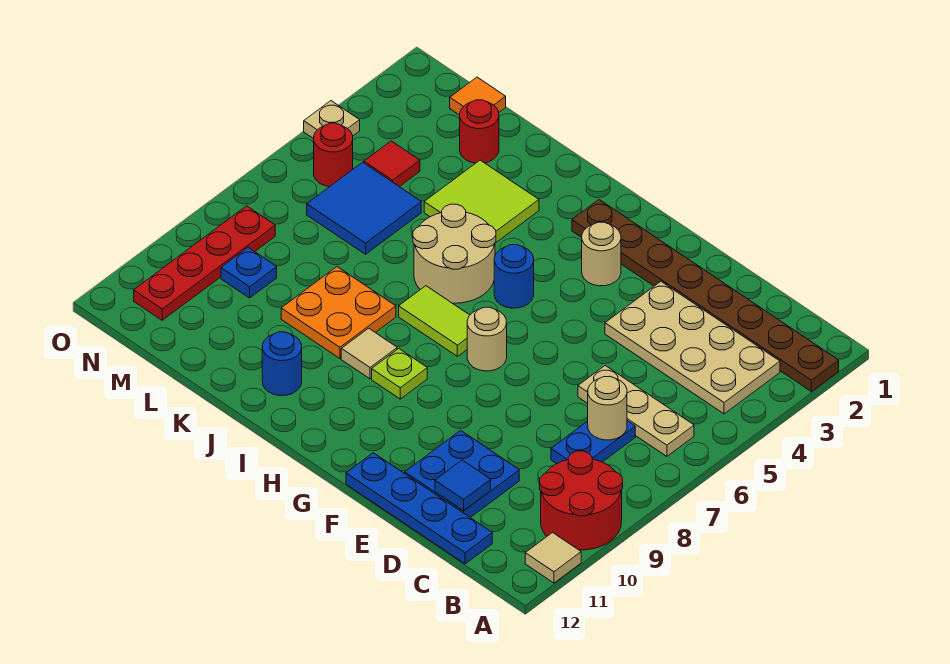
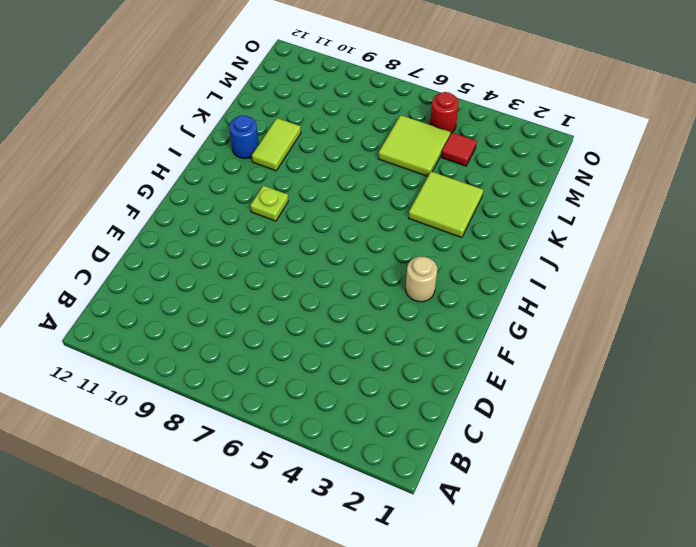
lime 1x2 tile [252,118,301,171] -> lime 1x2 tile moved to [399,286,470,356]
lime 2x2 tile [378,115,451,176] -> blue 2x2 tile [307,162,421,254]
none -> brown 1x8 plate [572,200,839,391]
none -> red 2x2 round brick [540,451,623,550]
none -> tan 1x1 tile [525,533,581,583]

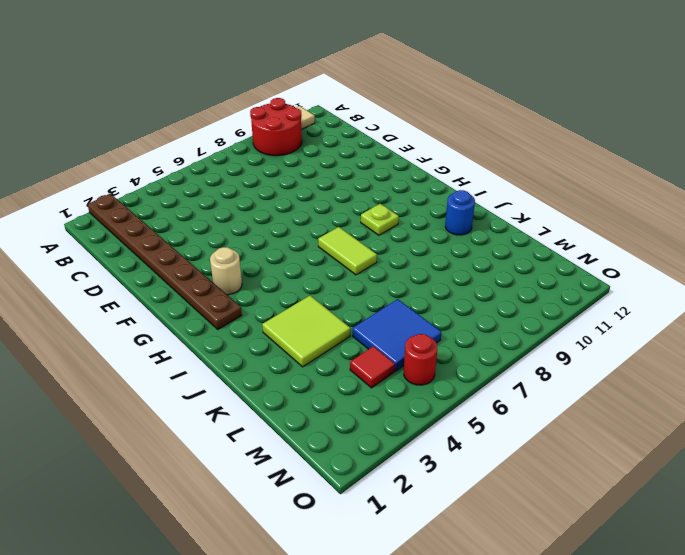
none -> tan 2x4 plate [605,282,780,414]
none -> tan 1x3 plate [578,366,694,456]
none -> blue 1x2 plate [551,421,635,464]

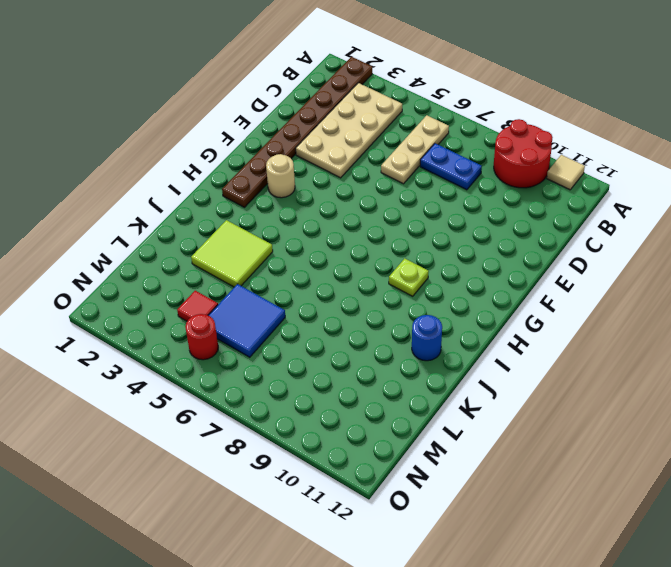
none -> blue 1x4 plate [346,453,492,564]
none -> blue 2x2 plate [405,430,519,518]
none -> tan 1x1 round brick [467,307,507,371]

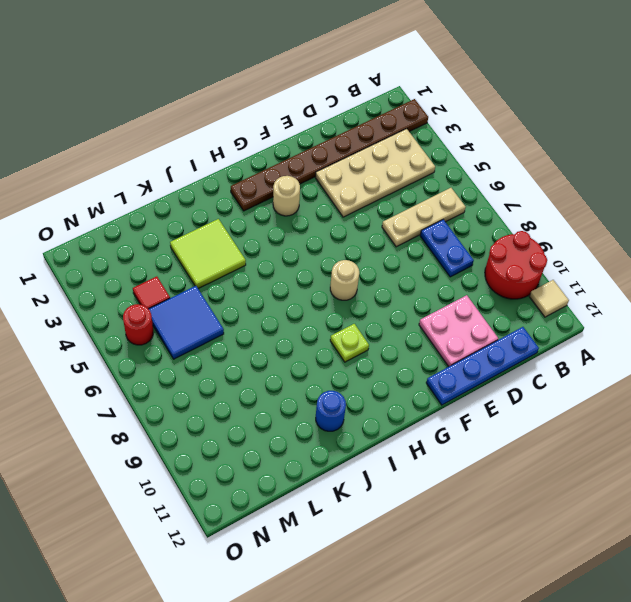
pink 2x2 plate [419,295,498,367] -> blue 2x2 plate [405,430,519,518]
none -> blue 1x1 round brick [494,245,534,308]
none -> lime 1x2 tile [399,286,470,356]
none -> tan 2x2 round brick [413,204,496,303]

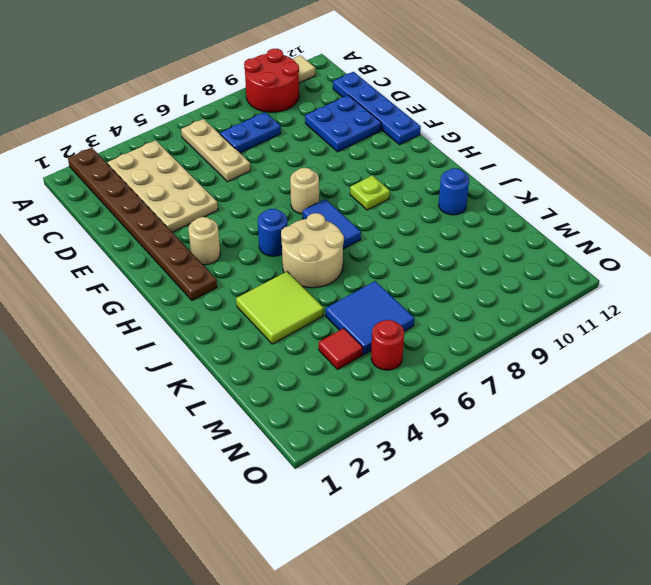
blue 1x2 tile [303,199,361,249] -> lime 1x2 tile [399,286,470,356]
none -> tan 1x1 tile [341,328,397,379]
none -> orange 2x2 plate [281,267,396,359]
none -> red 1x1 round brick [460,100,499,163]

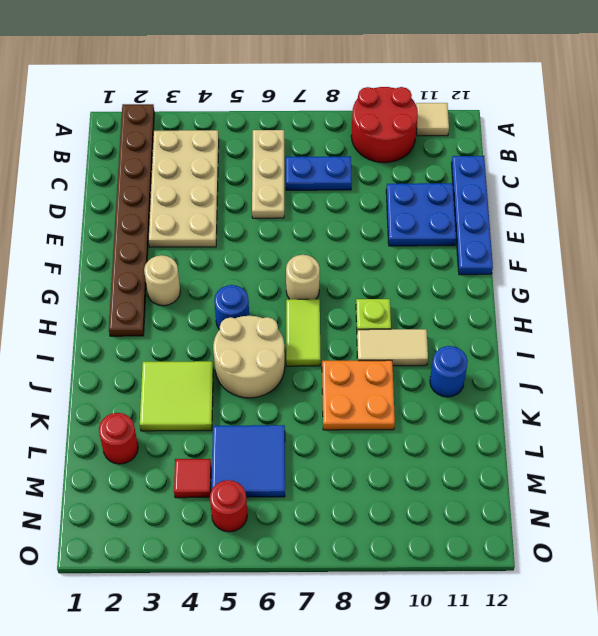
tan 1x2 tile [357,329,428,366] -> tan 1x1 tile [341,328,397,379]
none -> orange 1x1 tile [450,77,506,115]
none -> blue 1x1 plate [221,248,277,298]
none -> red 1x4 plate [134,206,275,320]

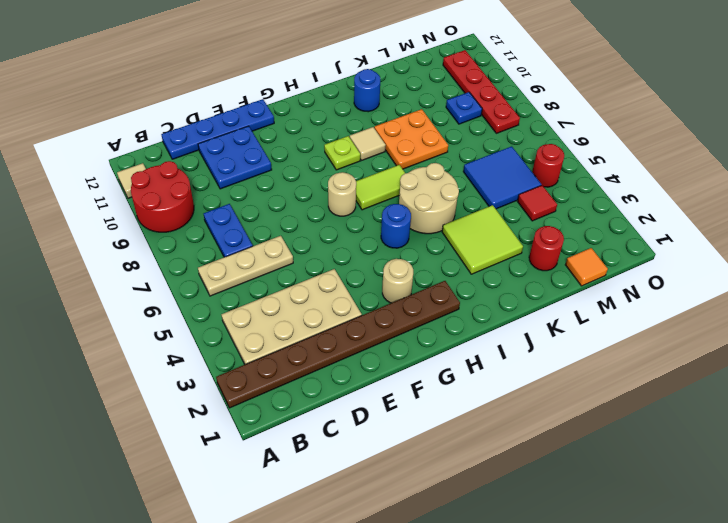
none -> tan 1x1 plate [304,101,360,139]
none -> tan 1x1 round brick [588,376,627,440]
none -> blue 1x1 tile [435,460,491,511]

